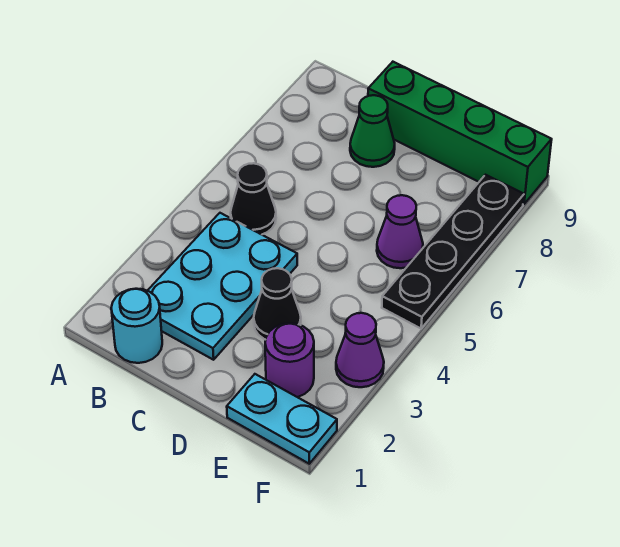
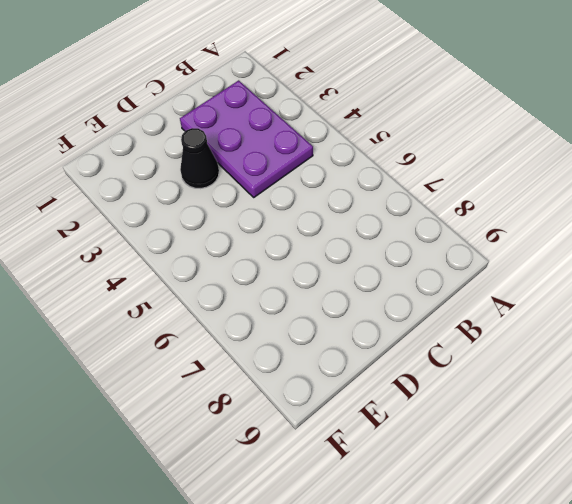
purple 2x3 plate [180,80,313,197] -> cyan 2x3 plate [148,213,297,360]
none -> cyan 1x1 round brick [111,289,162,363]
none -> black 1x1 cone [230,163,276,235]

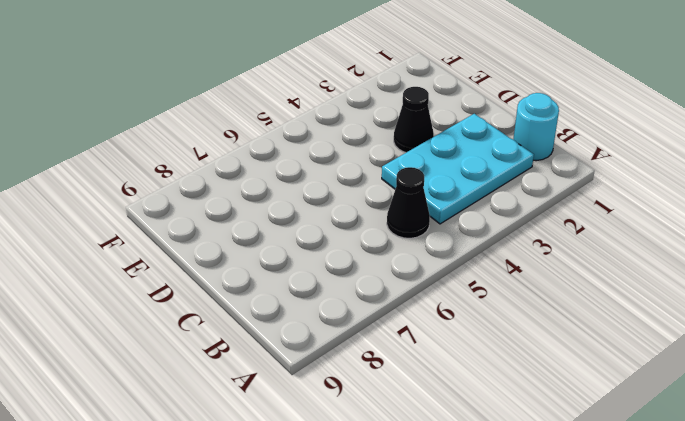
none -> green 1x1 cone [350,95,395,167]
none -> green 1x4 brick [368,62,552,204]

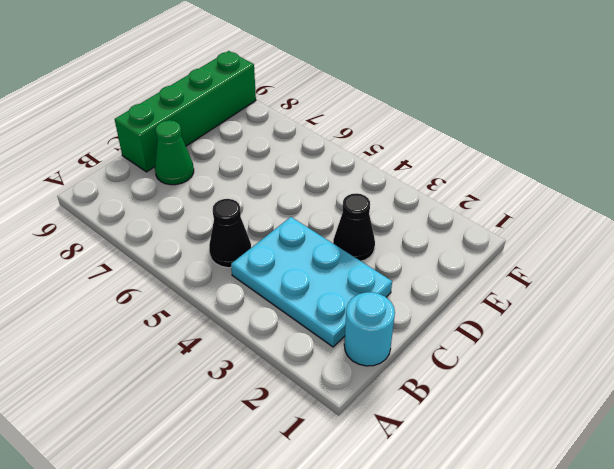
none -> cyan 1x2 plate [227,374,337,464]
none -> purple 1x1 round brick [265,323,314,397]

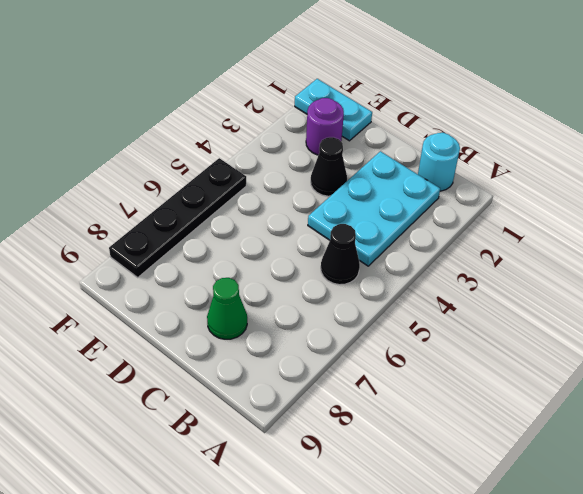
none -> green 1x4 brick [368,62,552,204]
none -> purple 1x1 cone [377,195,423,268]

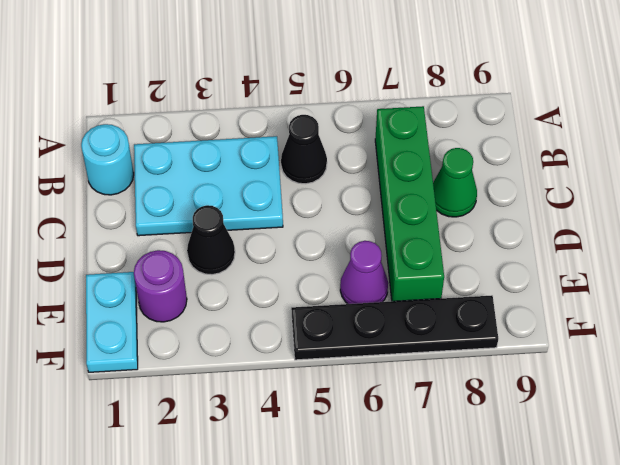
green 1x4 brick [375,106,444,301] -> green 1x4 brick moved to [368,62,552,204]
none -> purple 1x1 cone [336,313,384,387]

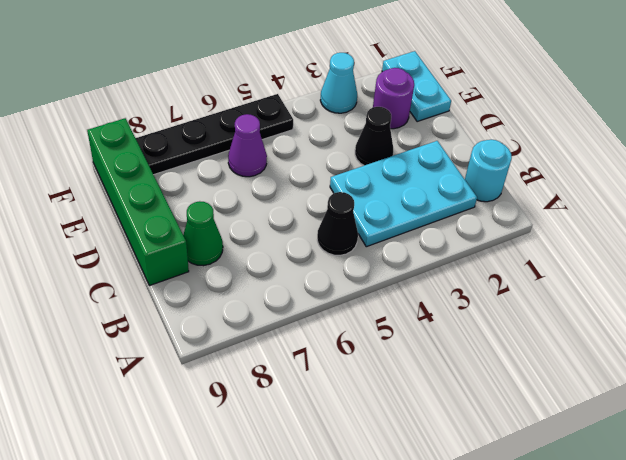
cyan 1x1 cone [320,53,357,113] -> purple 1x1 cone [336,313,384,387]

